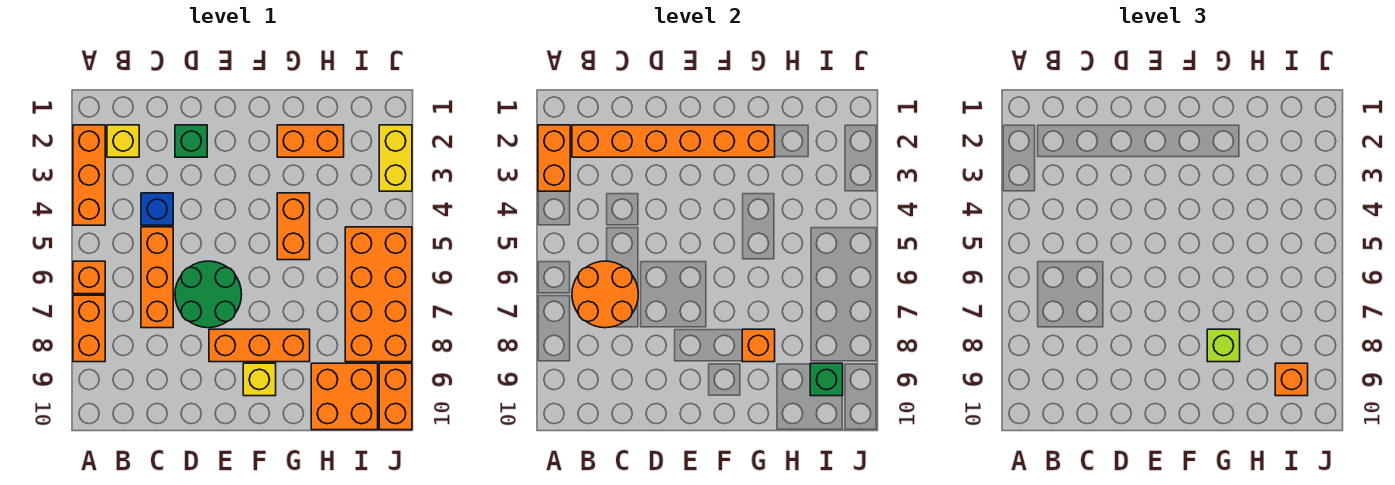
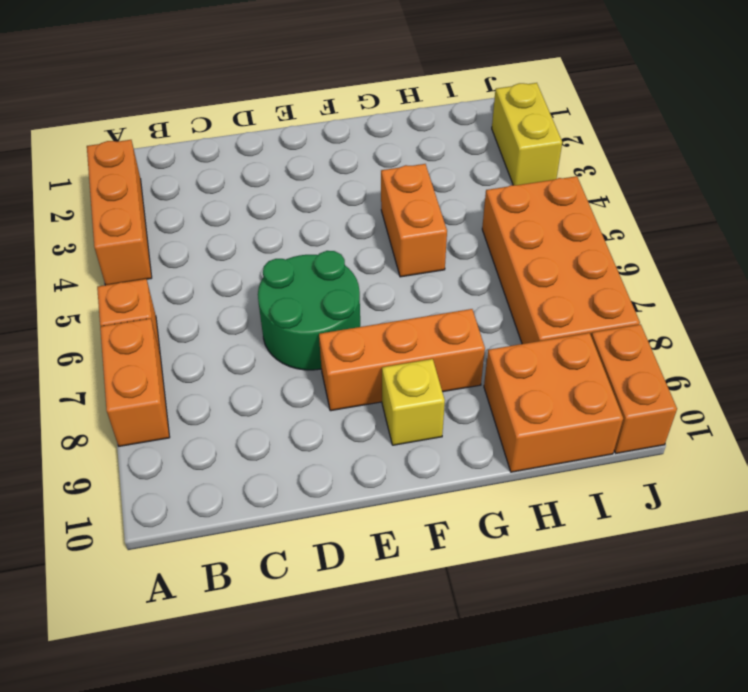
none -> yellow 1x1 brick [107,125,139,157]
none -> blue 1x1 brick [141,193,173,225]
none -> orange 1x3 brick [141,227,173,328]

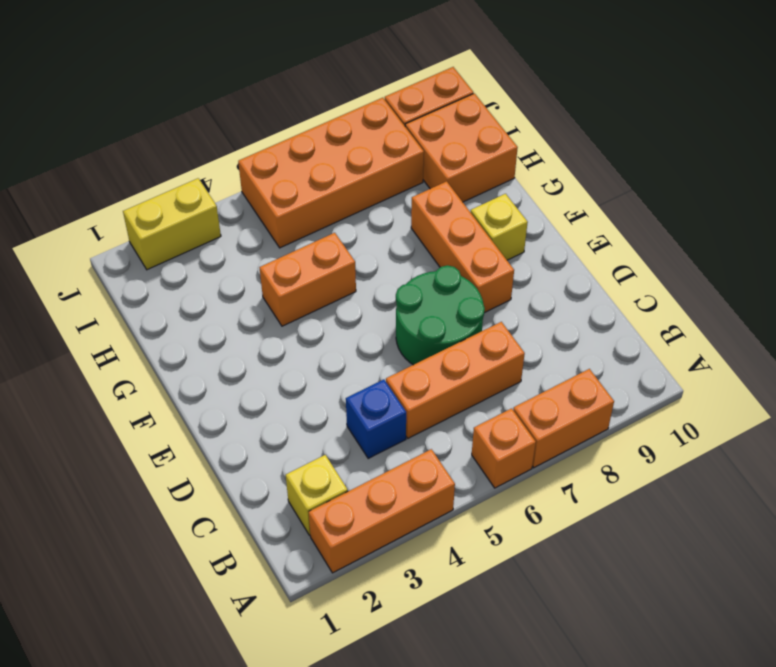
none -> green 1x1 brick [175,125,207,157]
none -> orange 1x2 brick [277,125,344,157]
none -> orange 1x2 brick [538,125,570,191]

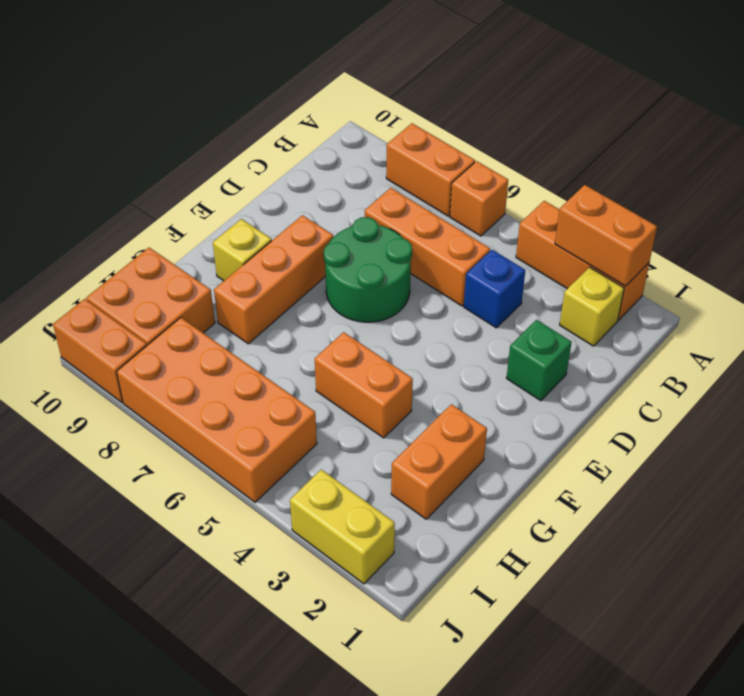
none -> orange 1x6 brick [572,125,775,157]
none -> orange 2x2 round brick [572,261,638,328]
none -> orange 1x1 brick [742,329,775,362]

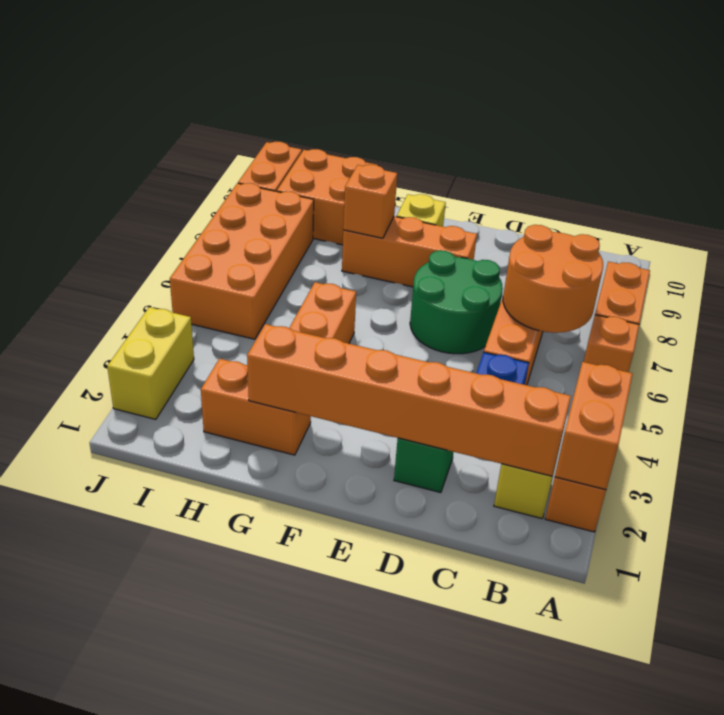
none -> green 1x1 brick [810,363,843,396]
none -> lime 1x1 brick [1207,329,1240,362]
none -> orange 1x1 brick [1275,363,1308,396]

